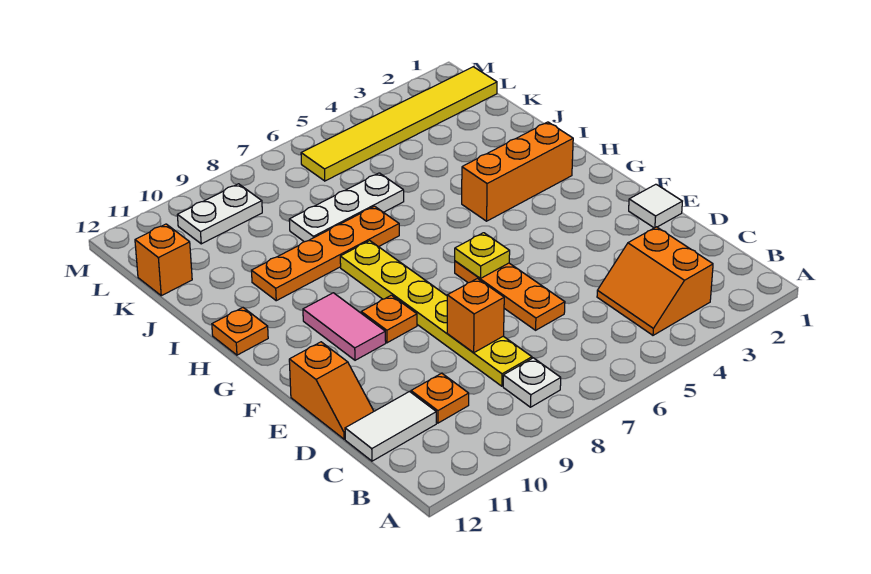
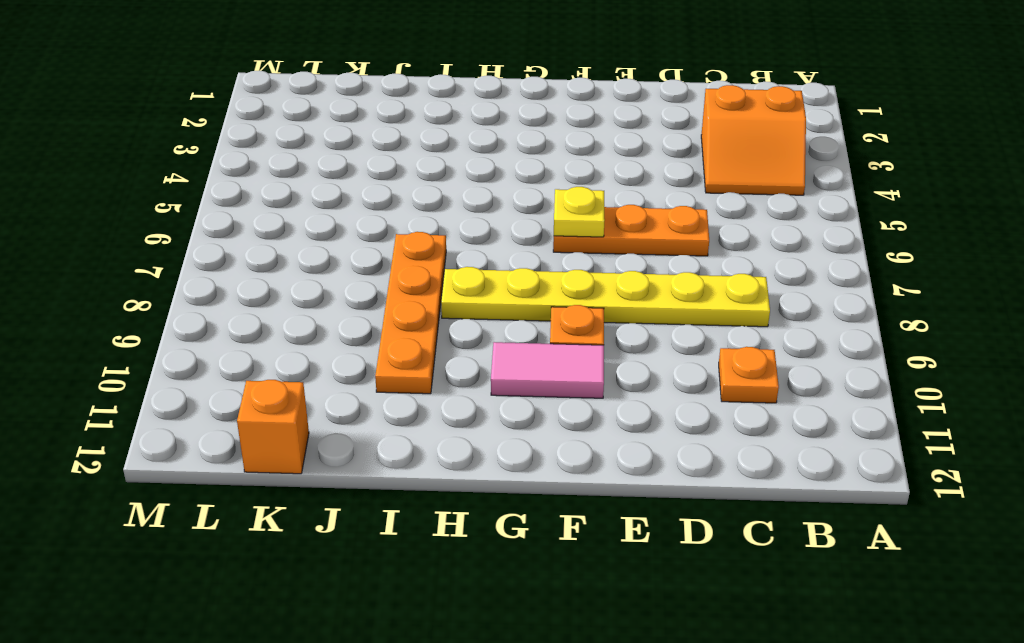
none -> white 1x1 plate [503,358,561,407]
none -> white 1x2 tile [345,391,436,461]
none -> orange 1x2 slope [289,342,374,439]

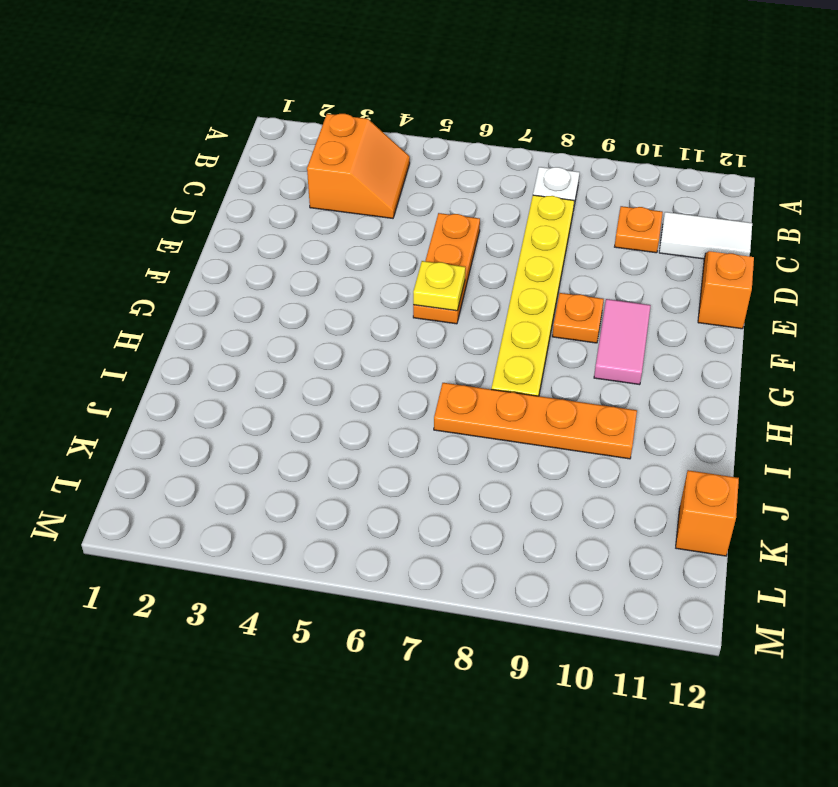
none -> white 1x1 tile [629,184,682,228]
none -> orange 1x3 brick [462,122,573,221]
none -> orange 1x1 plate [212,308,268,355]

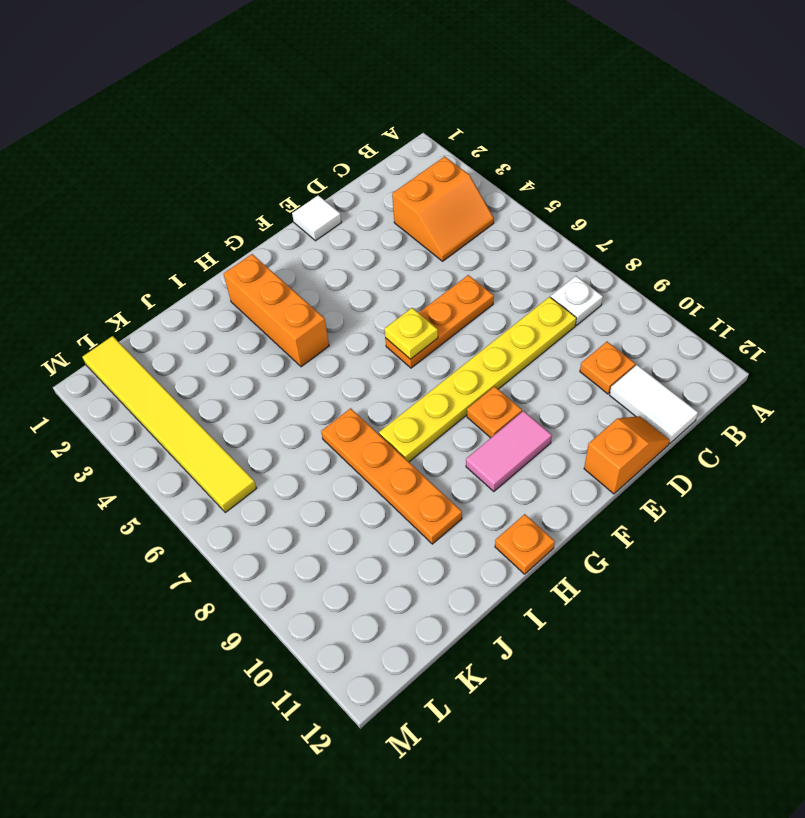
none -> white 1x3 plate [289,173,404,242]
none -> orange 1x1 brick [135,224,192,296]
none -> white 1x2 plate [177,184,262,244]

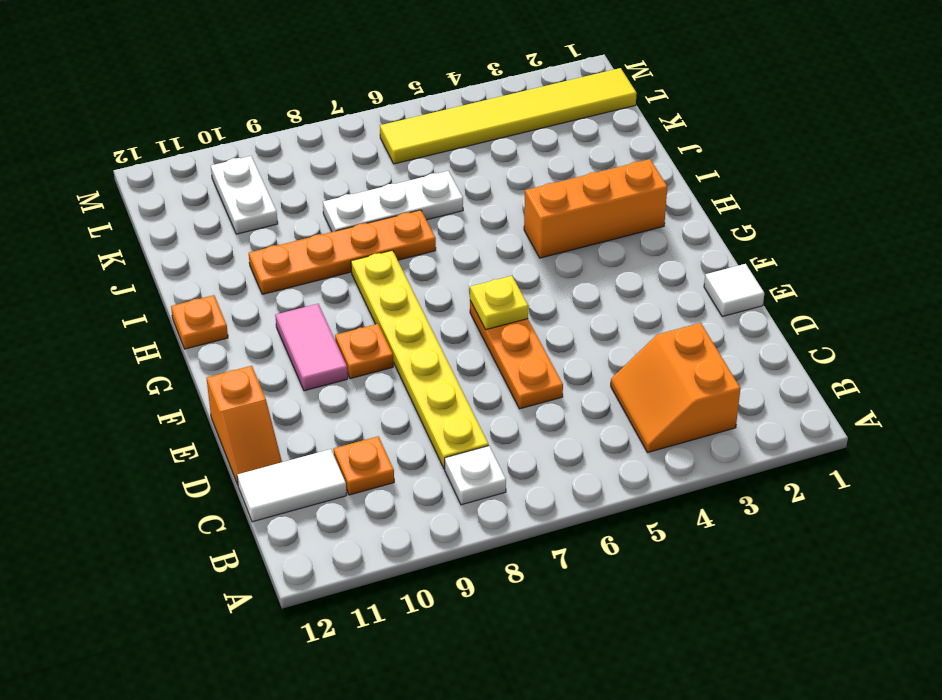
white 1x2 plate [211,156,278,234] -> white 1x2 plate turned to [177,184,262,244]
none -> orange 1x1 brick [135,224,192,296]
none -> orange 1x1 brick [447,278,504,353]

